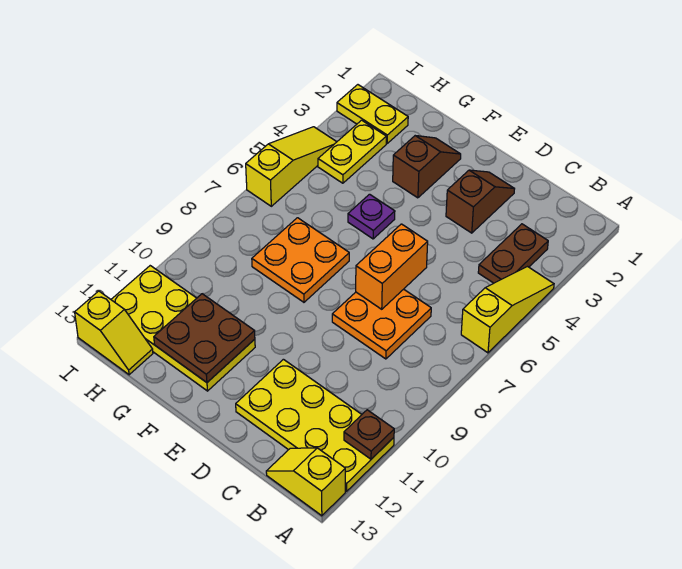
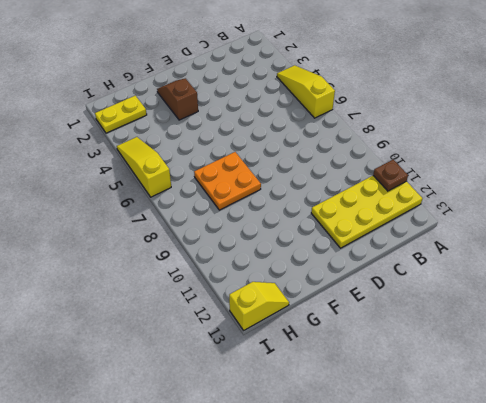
none -> yellow 1x2 slope [266,448,345,516]
none -> brown 1x2 plate [478,224,548,283]
none -> orange 2x2 plate [332,289,431,359]

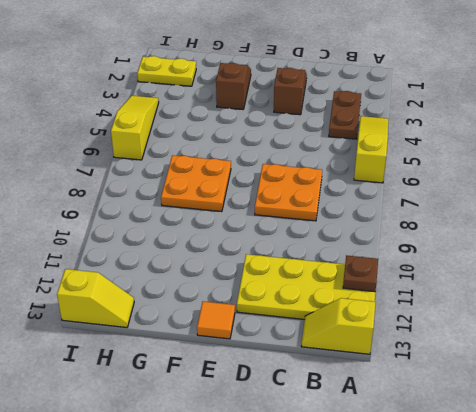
orange 1x1 tile [197,301,235,339] -> none
none -> purple 1x1 plate [348,194,395,239]
none -> yellow 2x4 plate [111,266,255,391]
none -> yellow 1x2 plate [318,120,386,183]

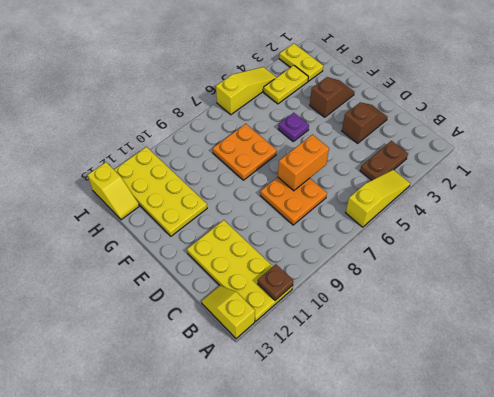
none -> brown 2x2 plate [154,294,255,382]

